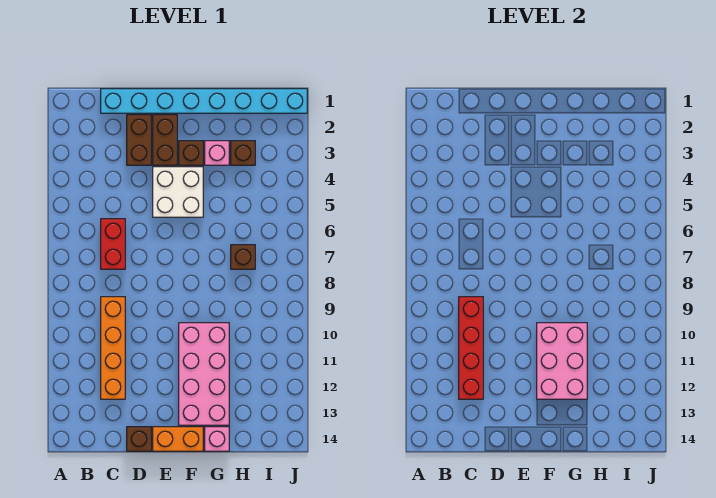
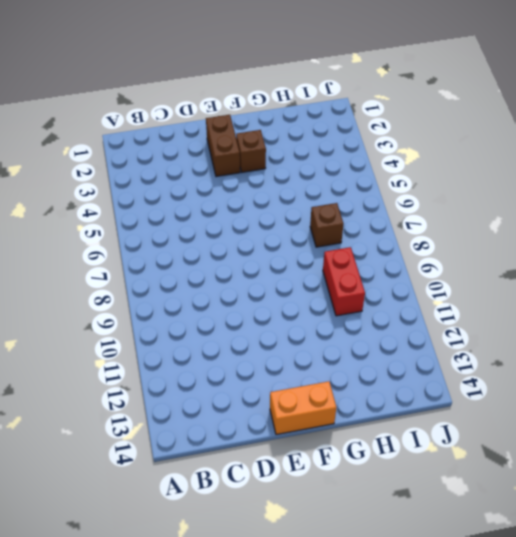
red 1x2 brick [323,247,365,316] -> red 1x2 brick moved to [101,219,125,269]
none -> cyan 1x8 brick [101,89,307,113]
none -> orange 1x4 brick [101,297,125,399]
none -> brown 1x2 brick [127,115,151,165]

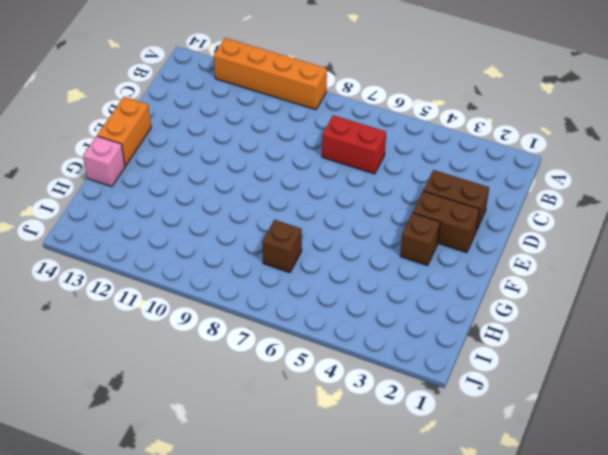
orange 1x4 brick [214,38,327,110] -> orange 1x4 brick moved to [101,297,125,399]
none -> cyan 1x8 brick [101,89,307,113]
none -> brown 1x1 brick [127,427,151,451]
none -> white 2x2 brick [153,167,203,217]

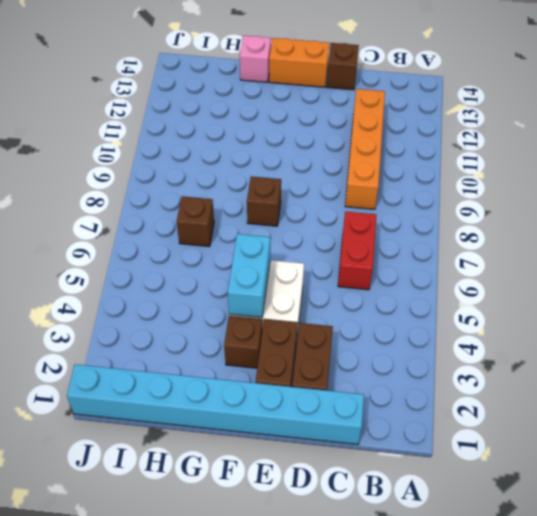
cyan 1x2 brick [228,234,270,317] -> none
brown 1x1 brick [247,176,281,226] -> brown 1x1 brick moved to [231,141,255,165]
none -> pink 2x4 brick [179,323,229,425]
none -> pink 1x1 brick [205,141,229,165]
none -> red 1x4 brick [459,297,483,399]

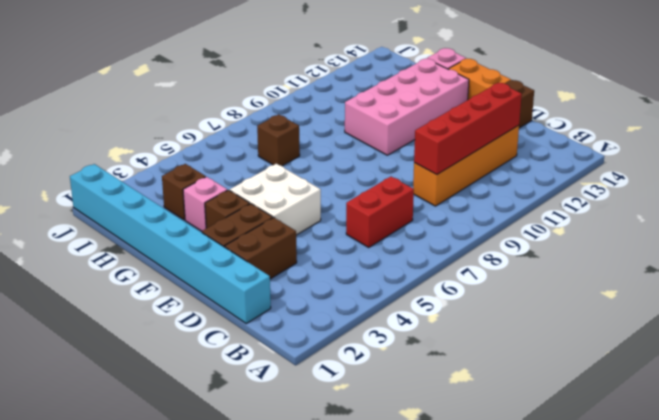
none -> pink 2x3 brick [537,323,587,399]

